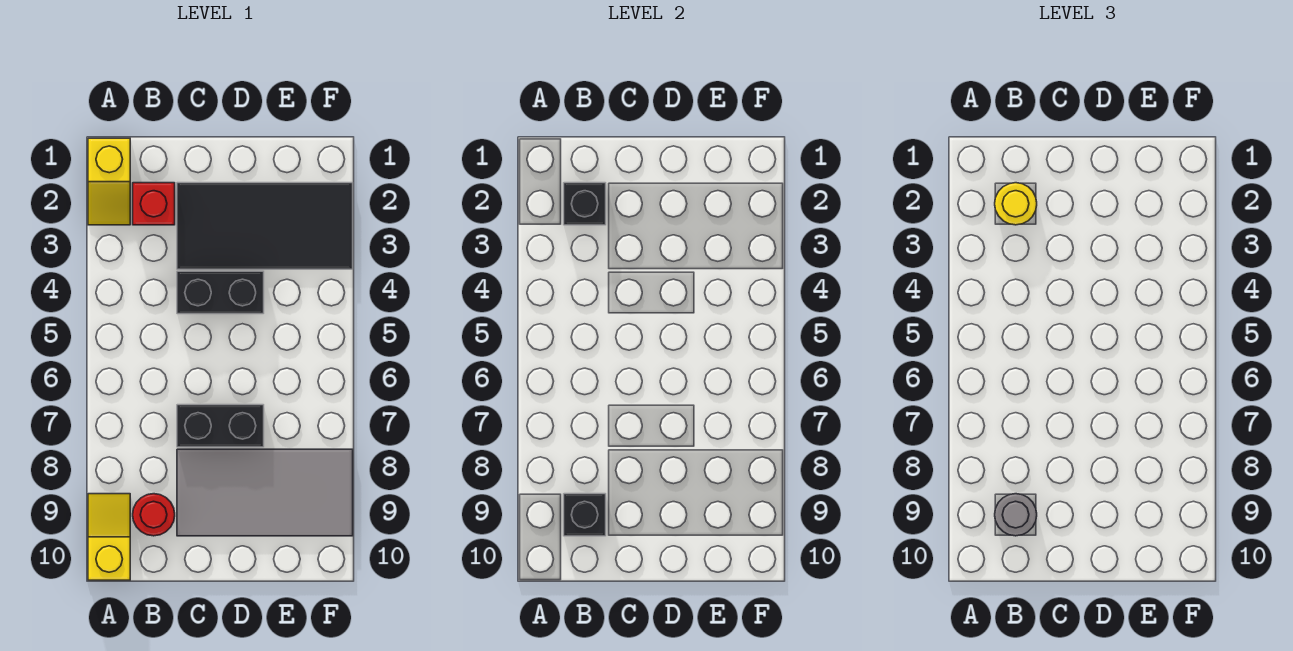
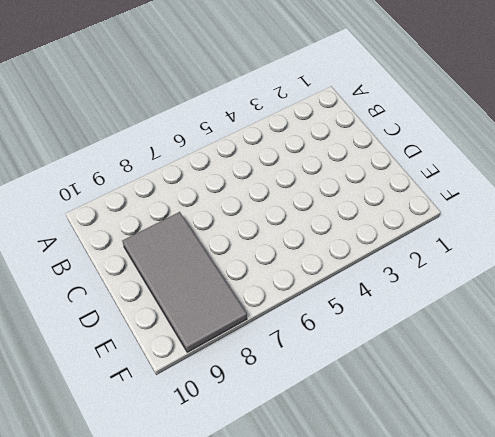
none -> yellow 1x2 slope [88,138,130,225]
none -> yellow 1x2 slope [88,494,130,580]
none -> red 1x1 brick [133,183,175,225]

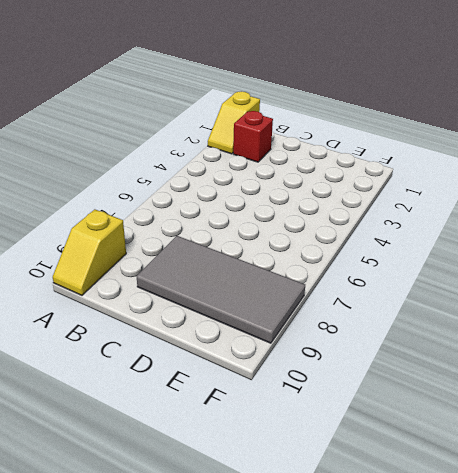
yellow 1x2 slope [53,209,126,295] -> yellow 1x2 slope turned to [88,494,130,580]
none -> red 1x1 round brick [133,494,175,536]
none -> black 2x4 tile [177,183,353,269]
none -> black 1x2 brick [177,271,264,314]

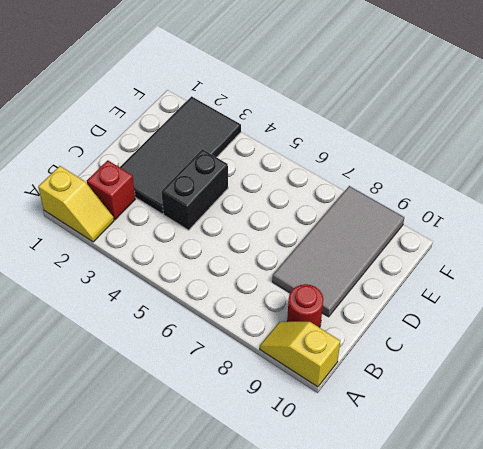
none -> black 1x2 brick [177,405,264,447]
none -> black 1x1 brick [564,183,606,225]
none -> black 1x1 brick [564,494,606,536]

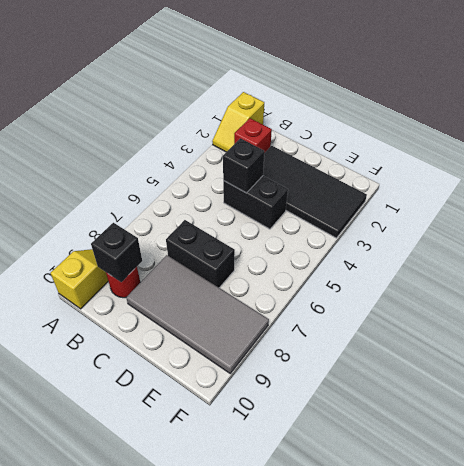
black 1x1 brick [223,138,264,193] -> black 1x1 brick moved to [564,183,606,225]
none -> yellow 1x1 round brick [995,183,1037,225]
none -> grey 1x1 round brick [995,494,1037,536]

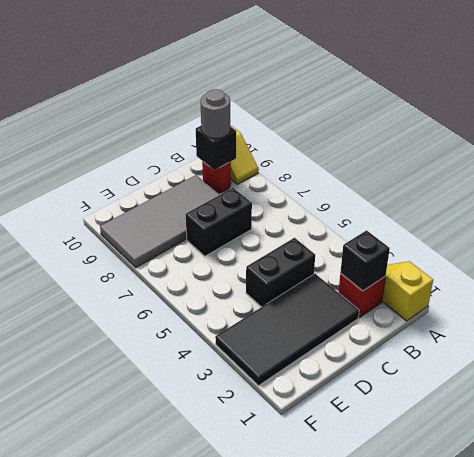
none -> yellow 1x1 round brick [995,183,1037,225]

